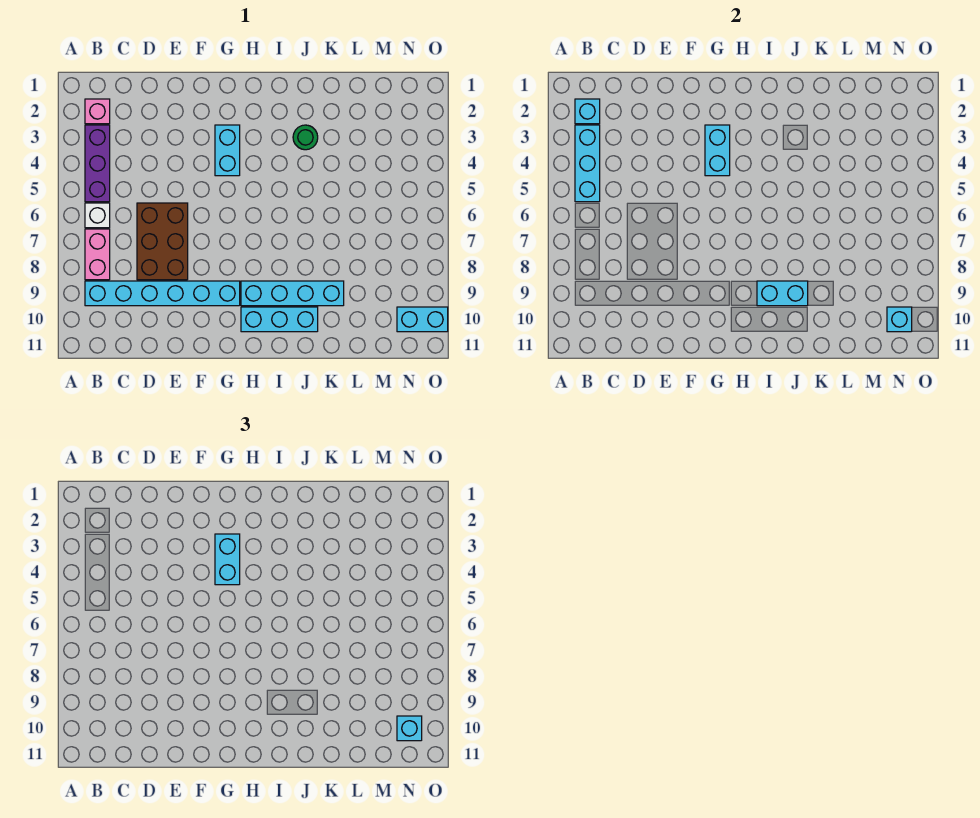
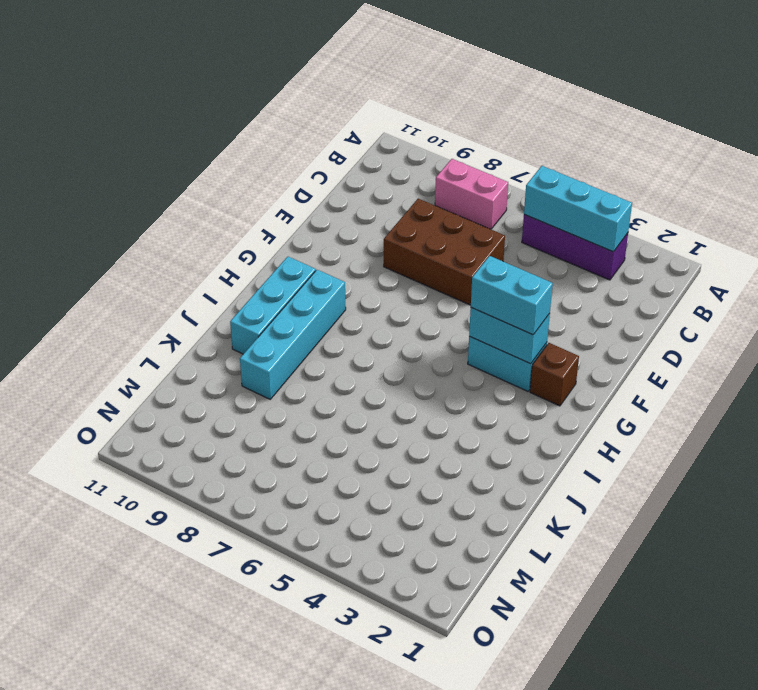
brown 1x1 brick [530,343,579,406] -> none
none -> pink 1x1 brick [85,99,110,124]
none -> white 1x1 brick [85,203,110,228]
none -> cyan 1x6 brick [85,281,240,306]

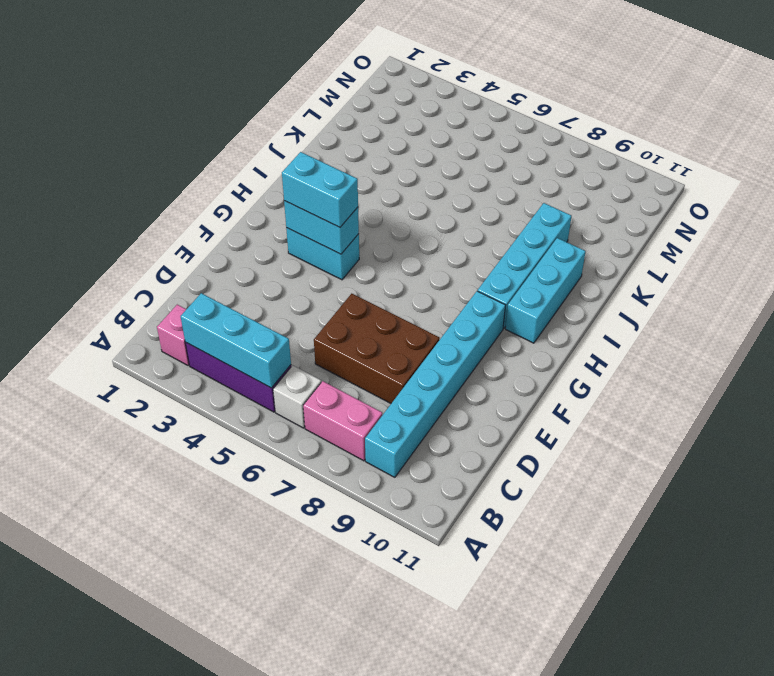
none -> green 1x1 round brick [293,125,318,150]
none -> cyan 1x2 brick [397,307,448,332]
none -> cyan 1x1 brick [575,99,600,124]

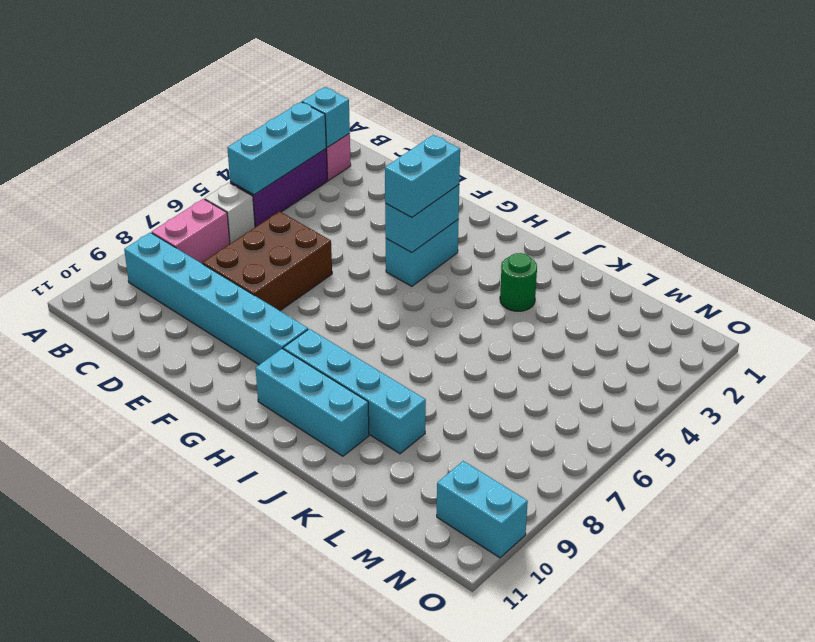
none -> cyan 1x2 brick [757,281,808,306]
none -> cyan 1x1 brick [887,307,912,332]
none -> cyan 1x1 brick [397,716,422,741]

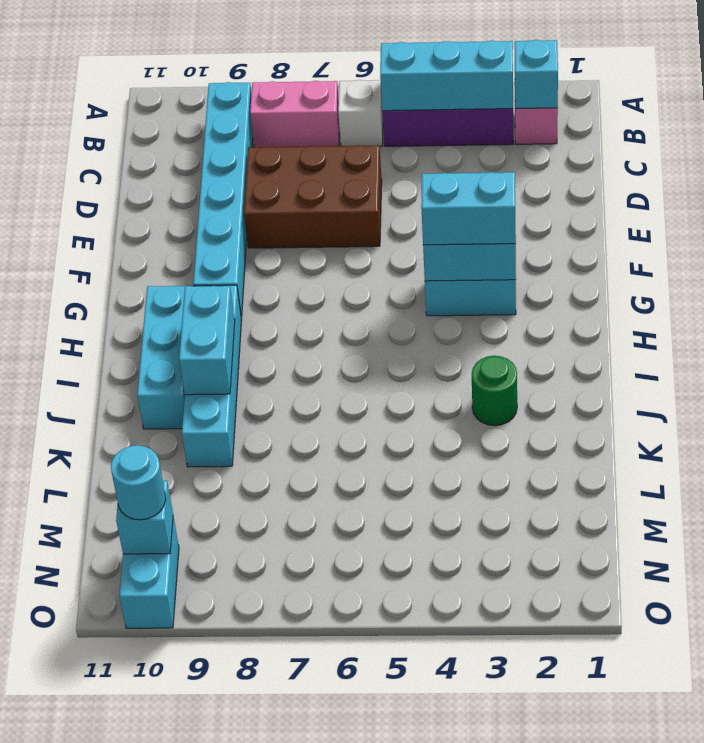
cyan 1x1 round brick [111,445,166,520] -> cyan 1x1 brick [397,716,422,741]

